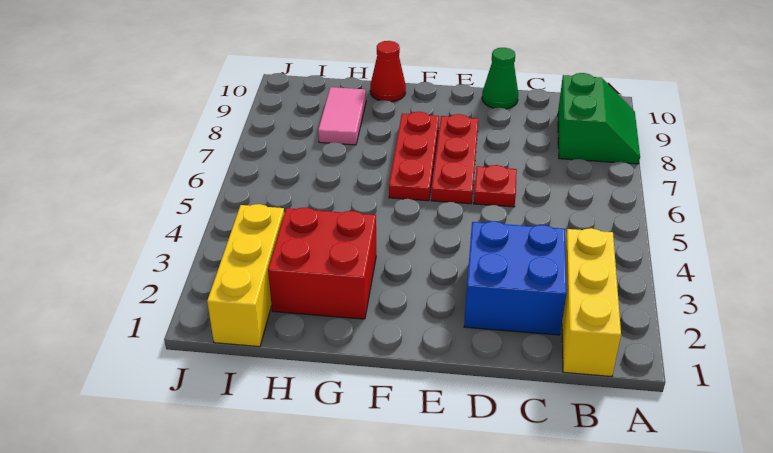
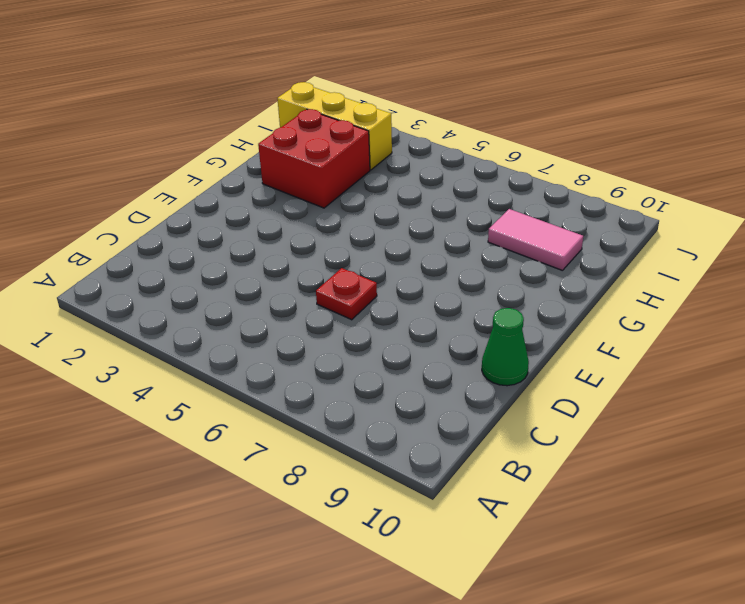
none -> green 2x2 slope [558,73,640,164]
none -> yellow 1x3 brick [562,228,621,377]

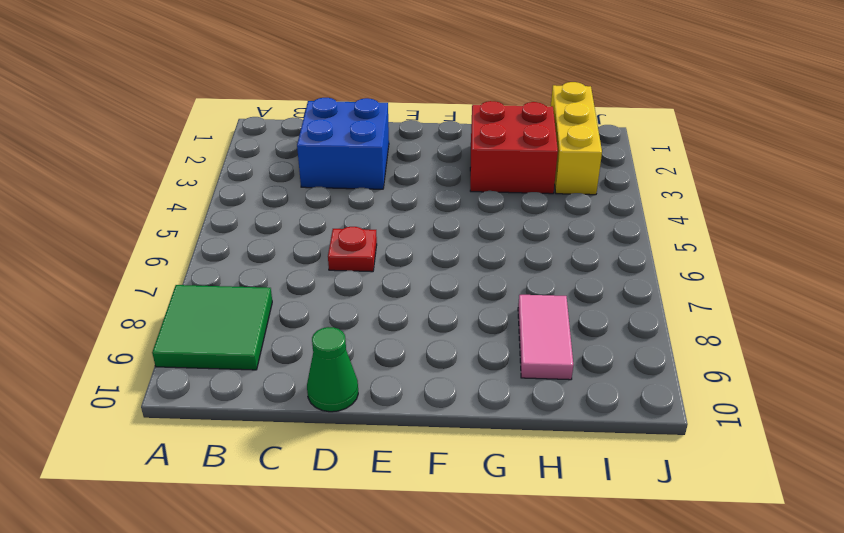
green 2x2 tile [152,285,272,370] -> green 2x2 slope [558,73,640,164]
none -> yellow 1x3 brick [562,228,621,377]
none -> red 1x3 plate [431,114,478,204]

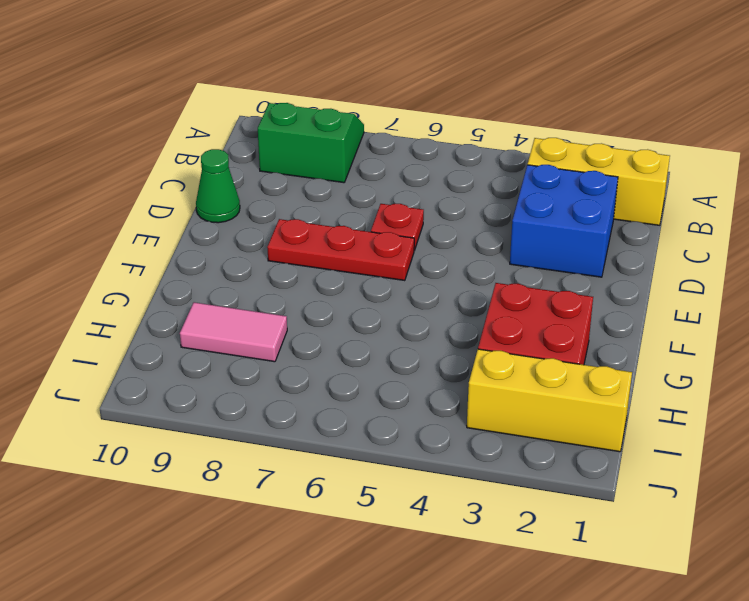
none -> red 1x3 plate [389,112,439,201]
none -> red 1x1 cone [370,41,406,102]

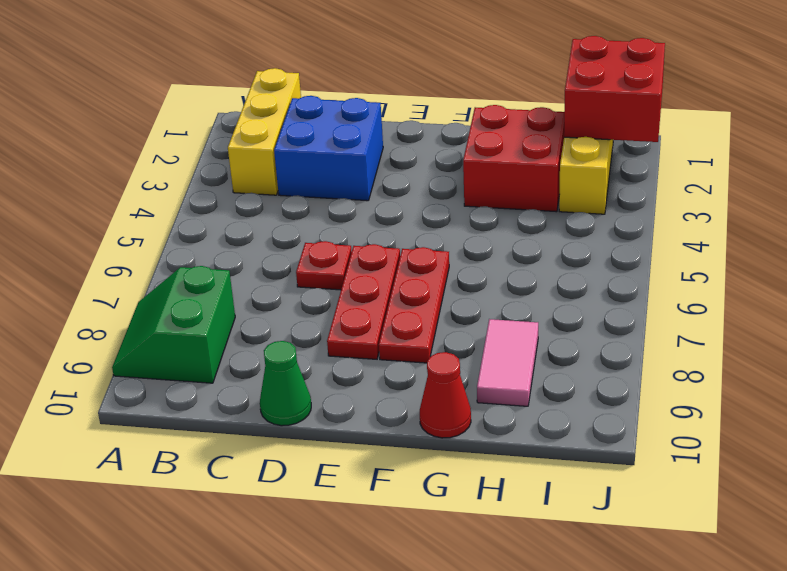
red 2x2 brick [564,36,665,142] -> none

